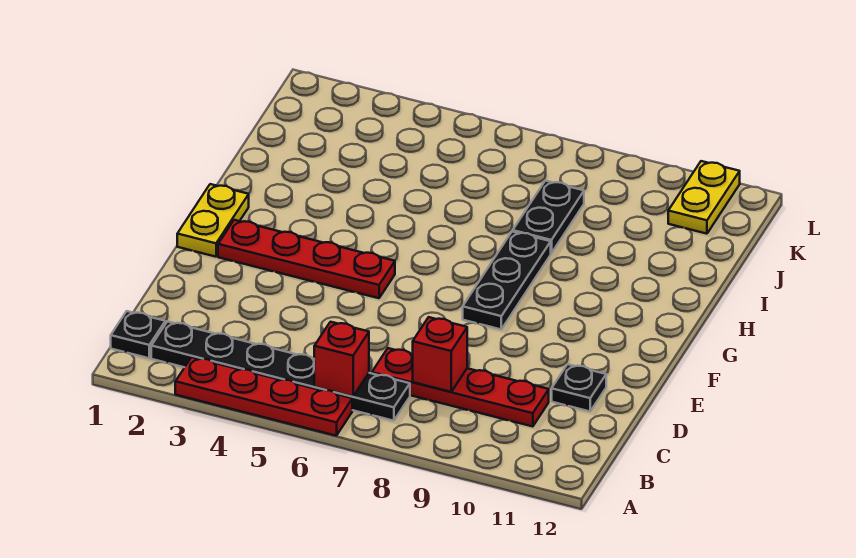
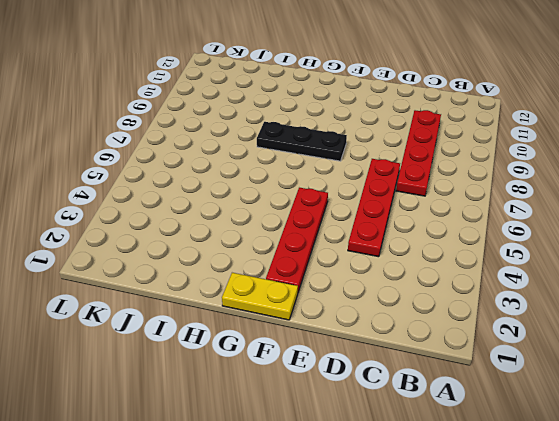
red 1x4 plate [348,159,400,257] -> red 1x4 plate moved to [175,357,352,436]
none -> black 1x1 plate [111,311,165,358]
none -> black 1x6 plate [151,322,410,421]
none -> black 1x1 plate [552,364,606,411]

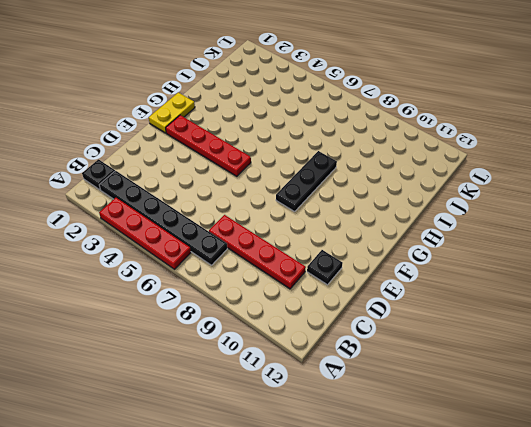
none -> black 1x2 plate [513,181,584,253]
none -> yellow 1x2 plate [668,161,740,234]
none -> red 1x1 brick [314,322,369,396]

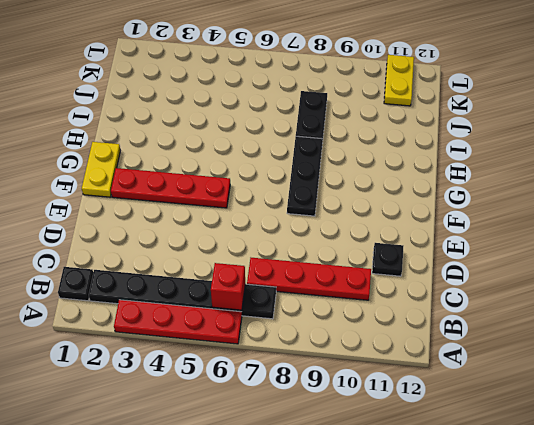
none -> red 1x1 brick [413,317,467,392]

